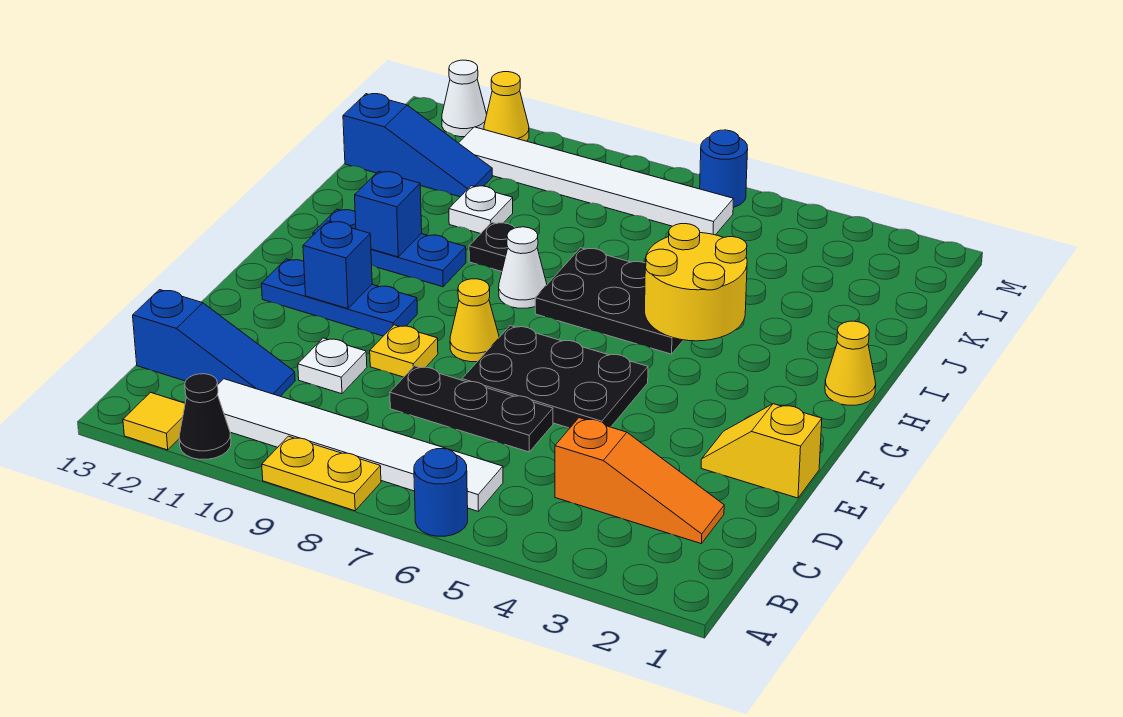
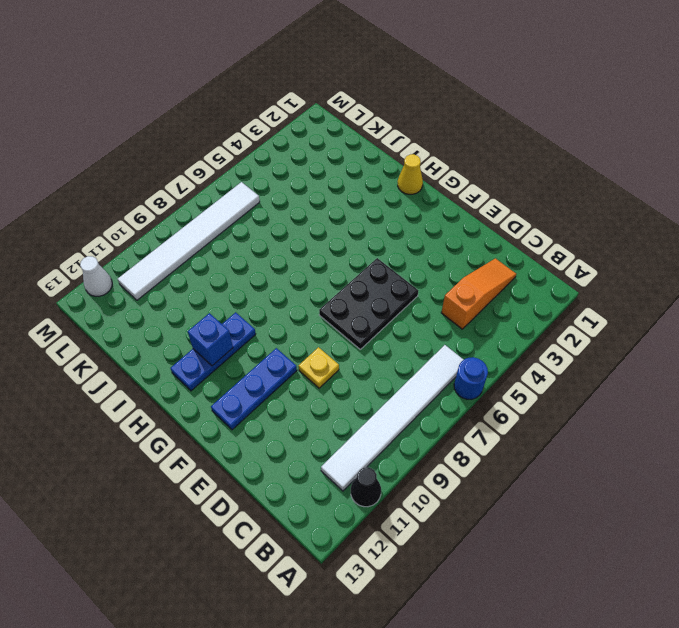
none -> yellow 1x2 plate [262,436,381,511]
none -> yellow 1x1 tile [123,392,185,450]
none -> blue 1x3 slope [133,290,295,396]

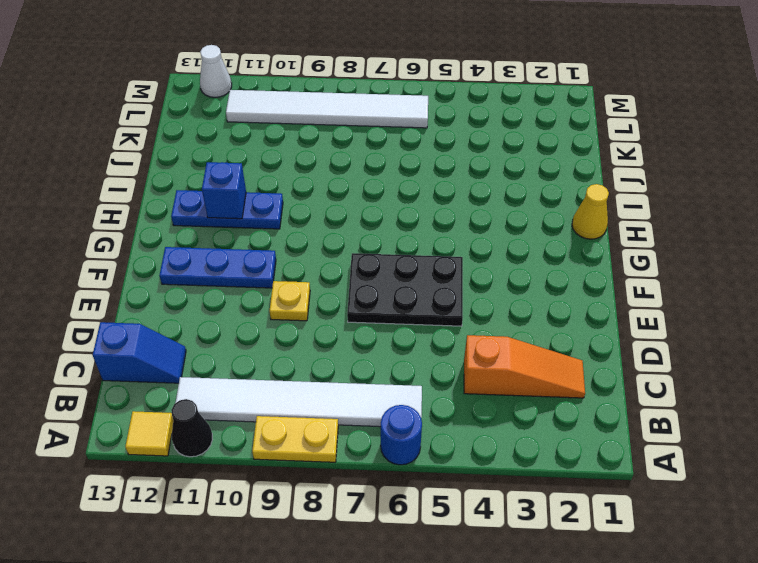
blue 1x2 slope [93,322,186,383] -> blue 1x3 slope [133,290,295,396]
none -> black 1x3 plate [390,366,553,452]
none -> white 1x1 plate [298,338,367,394]
none -> yellow 1x2 slope [701,404,822,498]

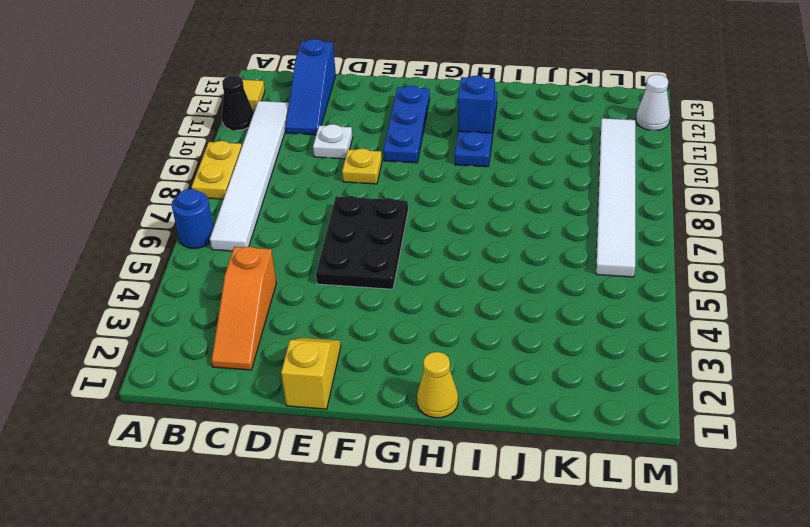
none -> black 1x3 plate [390,366,553,452]
none -> yellow 1x1 cone [450,279,499,362]
none -> black 2x3 plate [535,248,683,354]

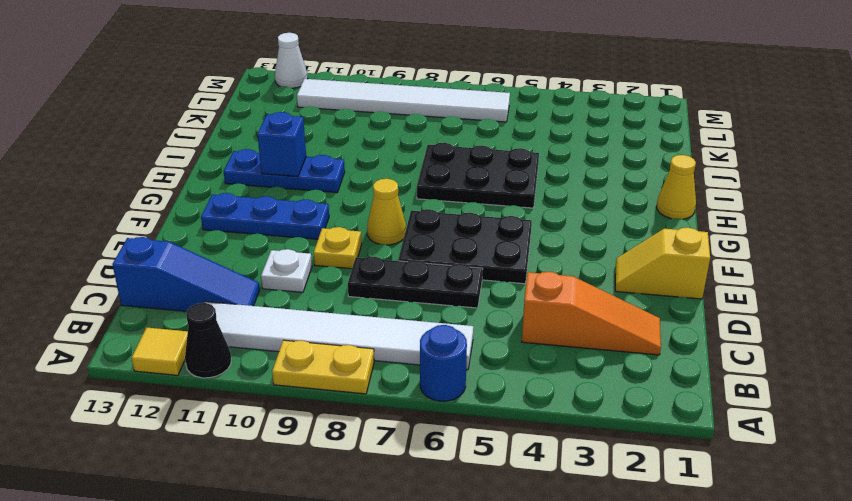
none -> white 1x1 cone [499,227,547,308]
none -> black 1x1 plate [469,222,515,271]
none -> white 1x1 plate [449,186,513,234]

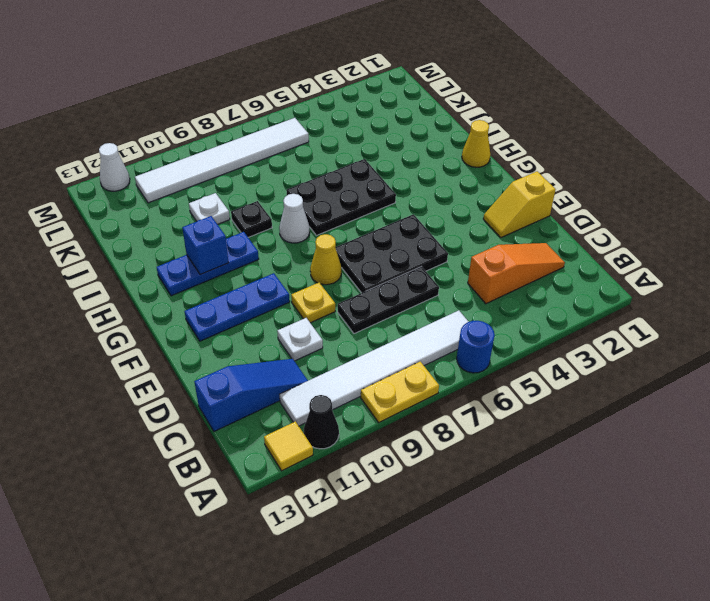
none -> blue 1x3 slope [343,94,492,197]
none -> blue 1x1 round brick [700,130,748,207]
none -> yellow 1x1 cone [484,72,529,141]

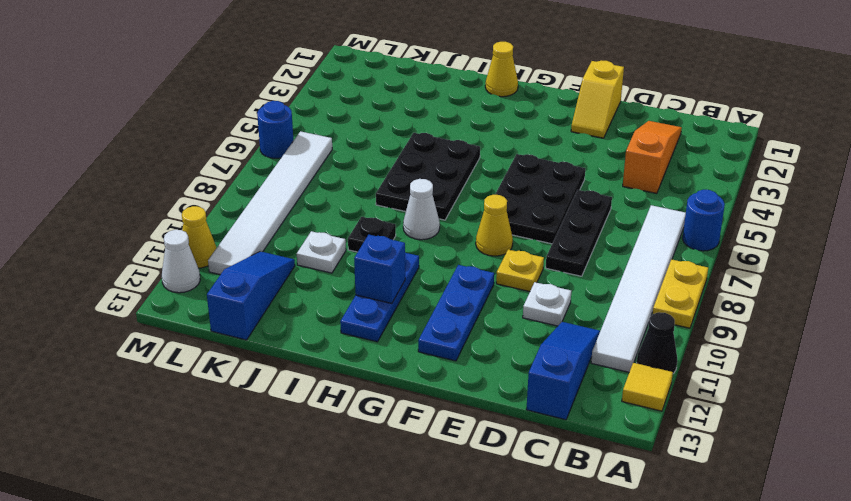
none -> blue 1x1 brick [303,221,372,309]
none -> yellow 2x2 round brick [645,224,747,341]

